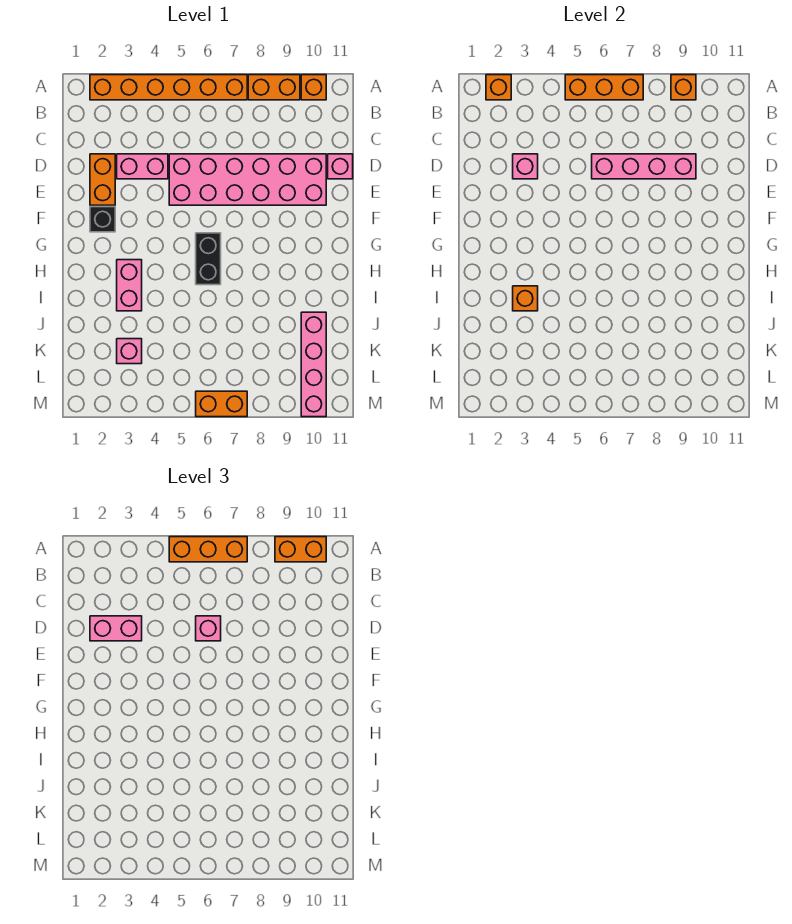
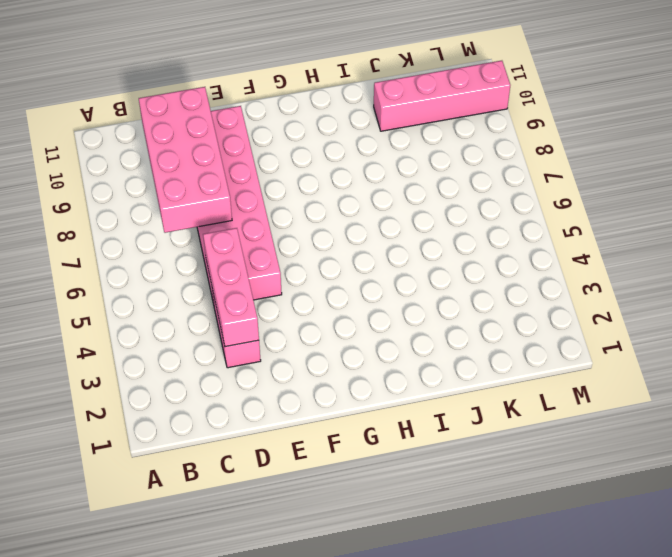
pink 2x4 brick [139,87,232,233] -> pink 1x4 brick [592,154,696,179]
pink 1x3 brick [203,228,259,347] -> pink 1x1 brick [513,154,538,179]
none -> orange 1x6 brick [90,75,247,100]
none -> orange 1x2 brick [248,75,300,100]
none -> orange 1x1 brick [301,75,326,100]

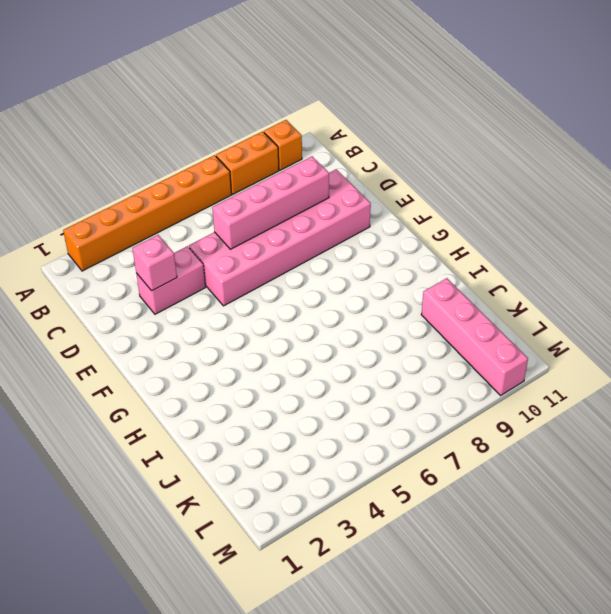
none -> orange 1x2 brick [90,154,115,205]
none -> pink 1x1 brick [328,154,353,179]
none -> black 1x1 brick [90,207,115,232]

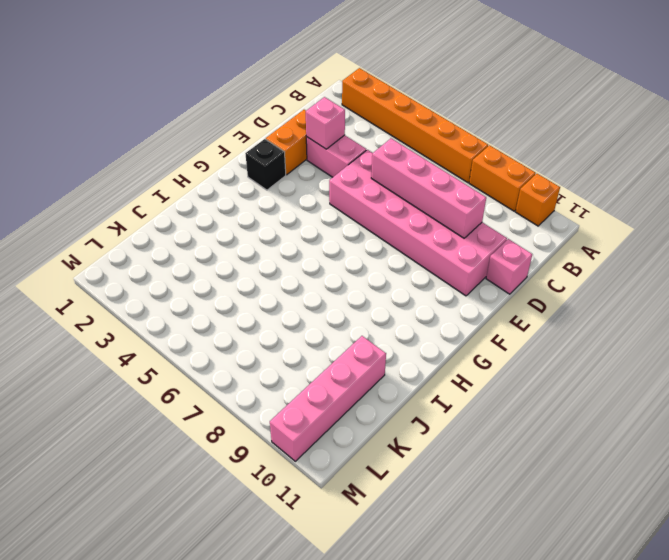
none -> black 1x2 brick [196,233,221,285]
none -> pink 1x2 brick [117,260,142,311]
none -> pink 1x1 brick [117,339,142,364]

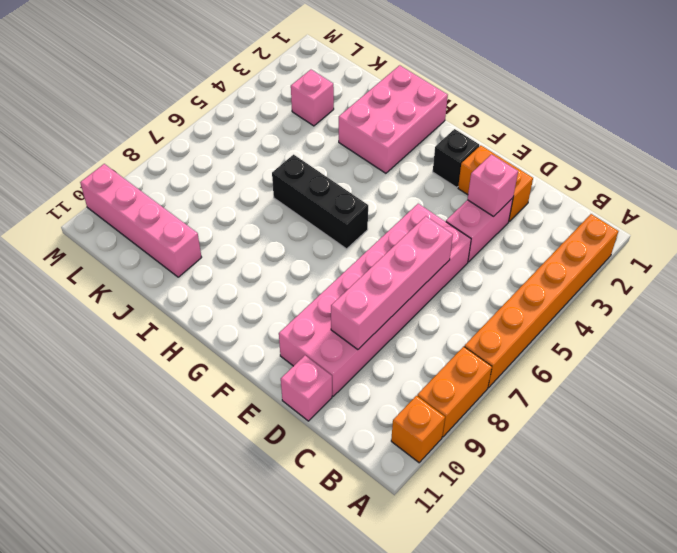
black 1x3 brick [272,155,368,249] -> black 1x2 brick [196,233,221,285]
pink 2x3 brick [339,65,448,173] -> pink 1x2 brick [117,260,142,311]
none -> orange 1x2 brick [196,391,247,417]
none -> orange 1x1 brick [486,75,511,100]
none -> orange 1x3 brick [565,75,643,100]

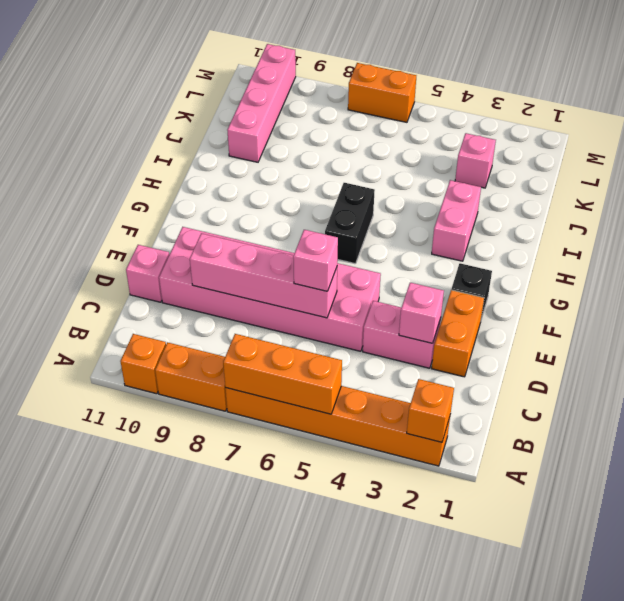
none -> orange 1x1 brick [671,75,696,100]
none -> orange 1x1 brick [513,286,538,311]
none -> orange 1x3 brick [169,537,247,562]

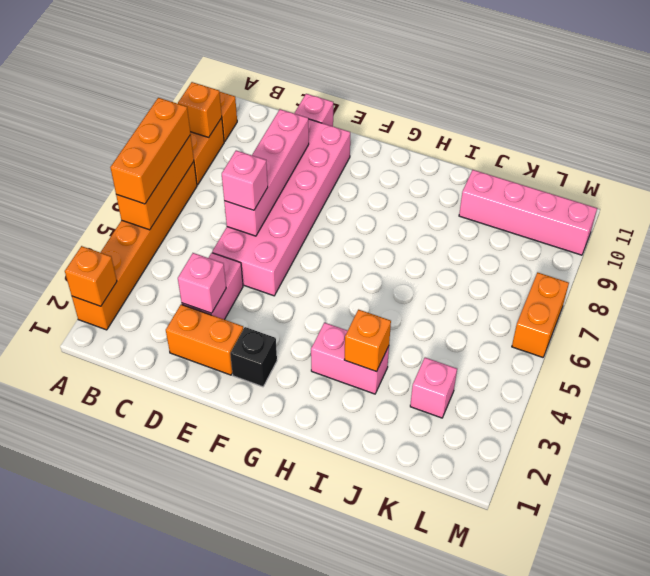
none -> black 1x2 brick [196,233,221,285]
none -> orange 1x2 brick [275,537,326,562]
none -> pink 1x2 brick [90,616,142,641]

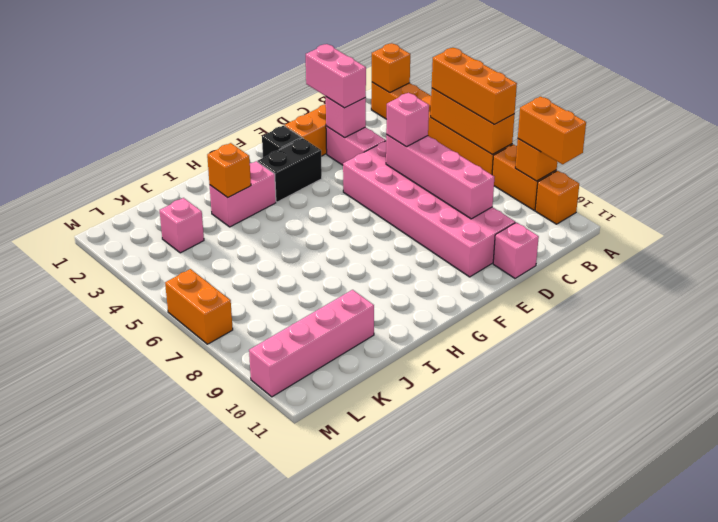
black 1x2 brick [258,138,322,202] -> black 1x2 brick moved to [196,233,221,285]

